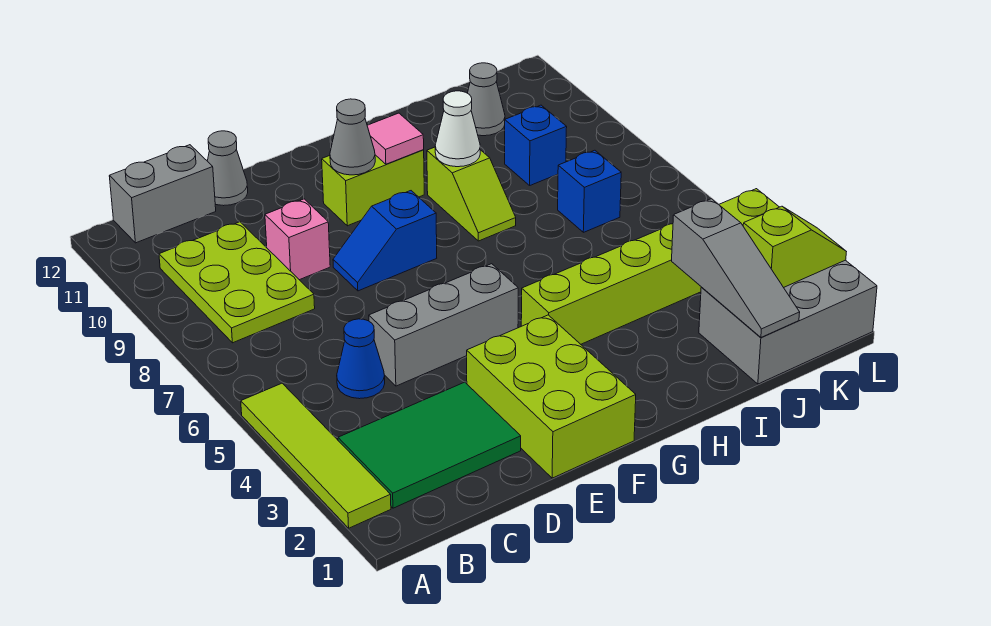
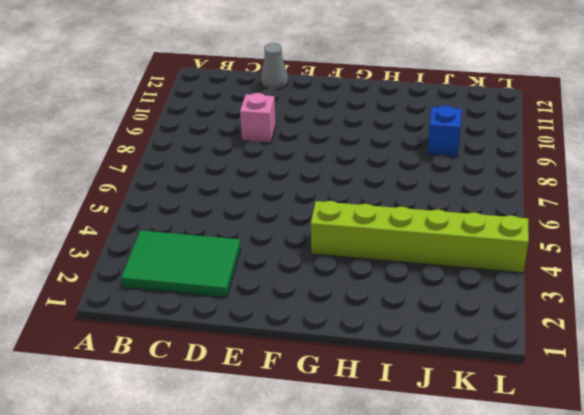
none -> lime 1x4 tile [241,383,391,528]
none -> lime 2x3 plate [159,222,315,343]
none -> grey 1x2 brick [109,145,216,243]

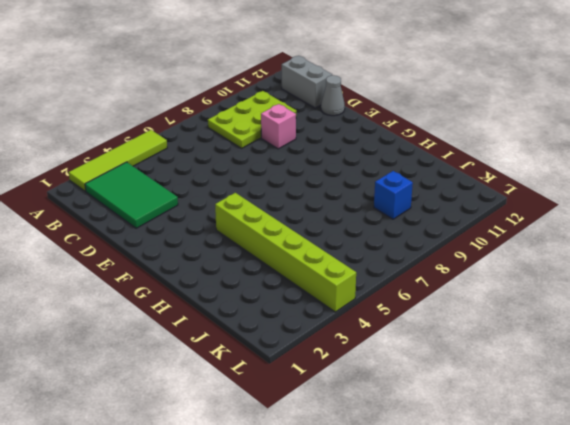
none -> blue 1x1 cone [337,319,385,399]
none -> grey 1x3 brick [369,264,518,386]
none -> lime 2x3 brick [467,315,636,478]

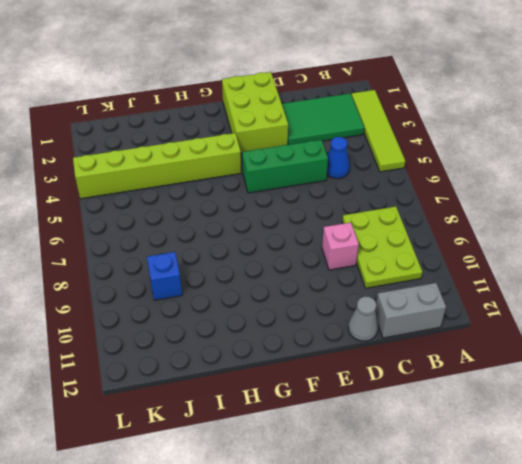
green 1x3 brick [242,140,328,193] -> grey 1x3 brick [369,264,518,386]
none -> blue 1x2 slope [333,191,437,291]
none -> lime 1x2 brick [322,150,424,226]
none -> lime 1x2 slope [427,147,516,241]

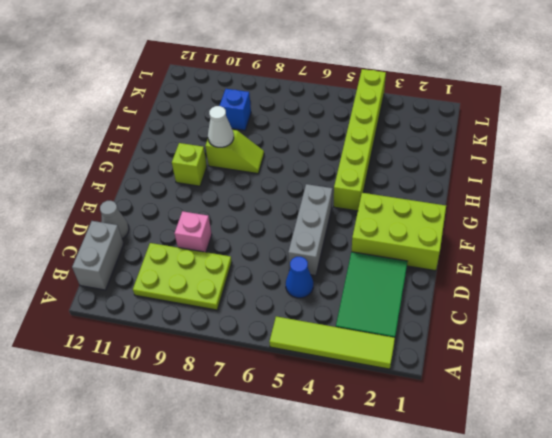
lime 1x1 brick [172,143,207,186] -> lime 1x2 brick [322,150,424,226]
none -> blue 1x2 slope [333,191,437,291]
none -> grey 2x3 brick [699,260,877,384]
none -> blue 1x1 brick [558,150,621,232]

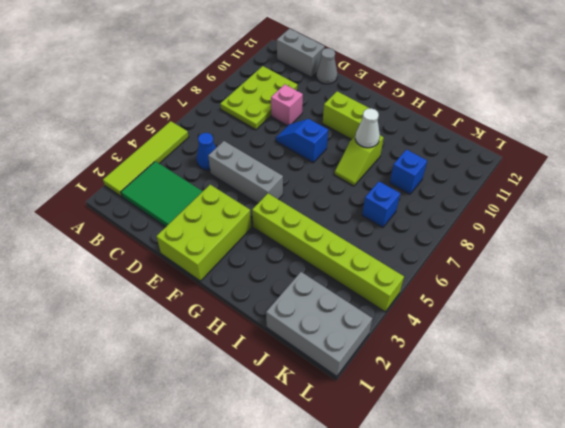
none -> grey 1x1 cone [468,63,505,136]
none -> grey 1x1 cone [330,99,375,175]
none -> pink 1x1 tile [367,113,424,164]

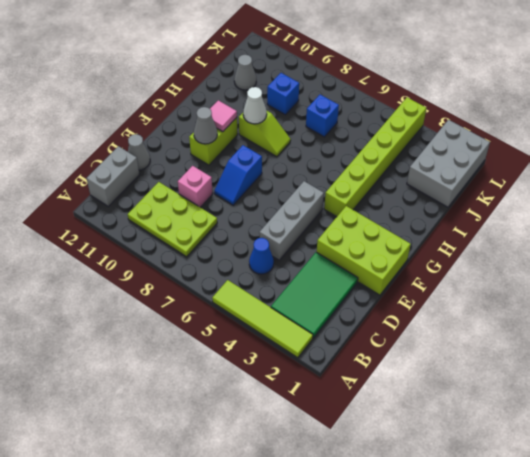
none -> grey 1x3 slope [672,199,800,337]
none -> lime 1x2 slope [743,206,846,288]

